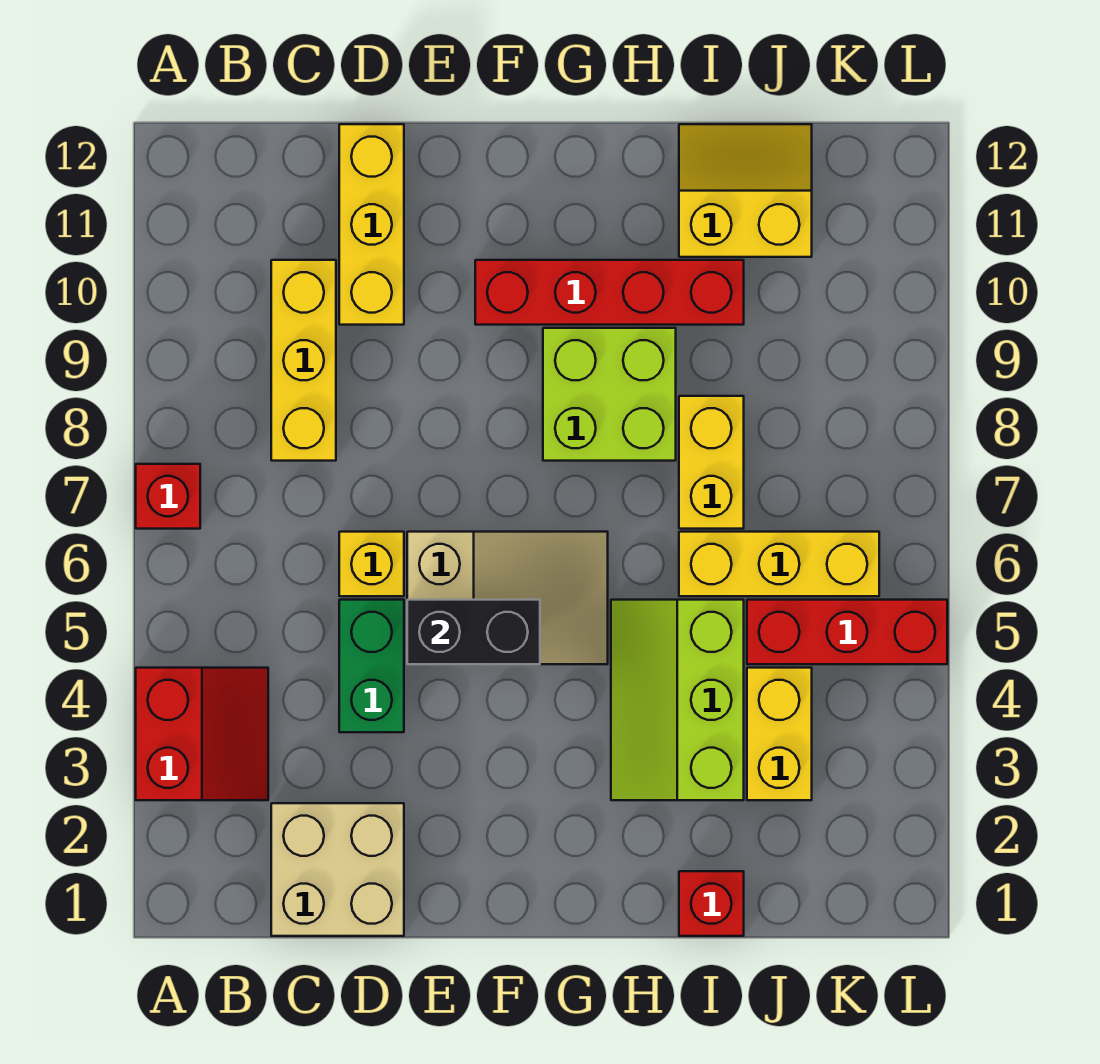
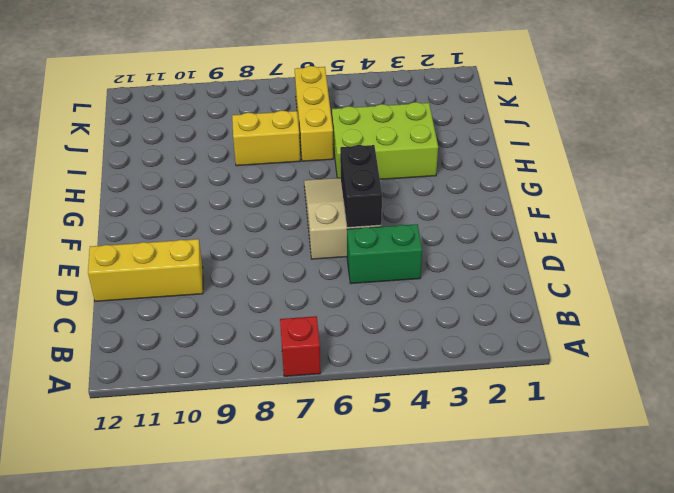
lime 2x3 brick [332,102,438,179] -> lime 2x3 slope [611,600,744,800]
none -> red 2x2 slope [136,668,268,800]
none -> tan 2x2 brick [271,803,404,936]
none -> yellow 1x3 brick [271,260,336,461]

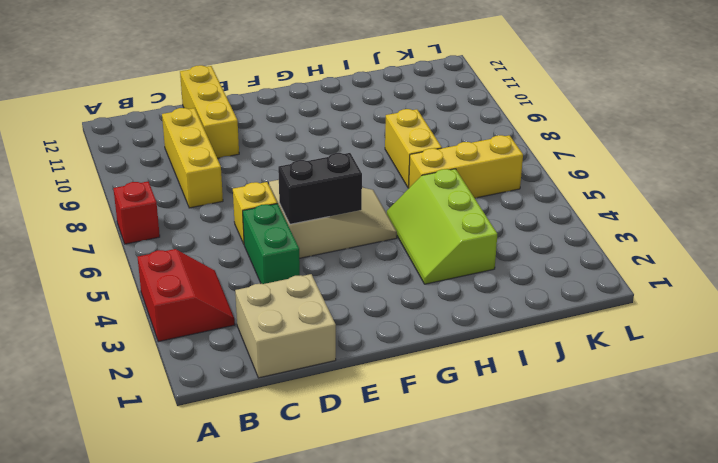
none -> red 1x4 brick [475,260,744,325]
none -> lime 2x2 brick [543,328,676,461]
none -> red 1x1 brick [679,871,744,936]

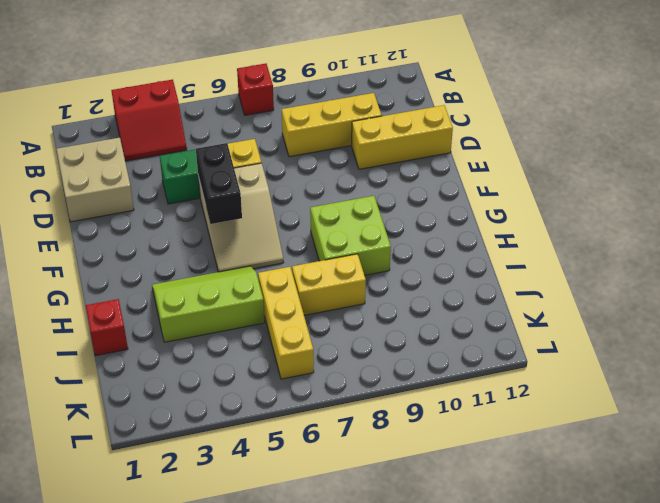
none -> red 1x4 brick [475,260,744,325]
none -> yellow 2x2 slope [679,124,812,257]
none -> yellow 1x2 brick [747,668,812,800]

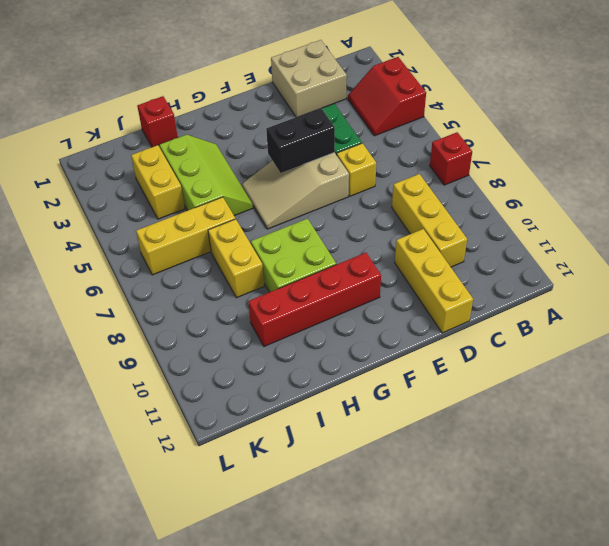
none -> yellow 2x2 slope [679,124,812,257]
none -> red 1x3 brick [747,600,947,664]

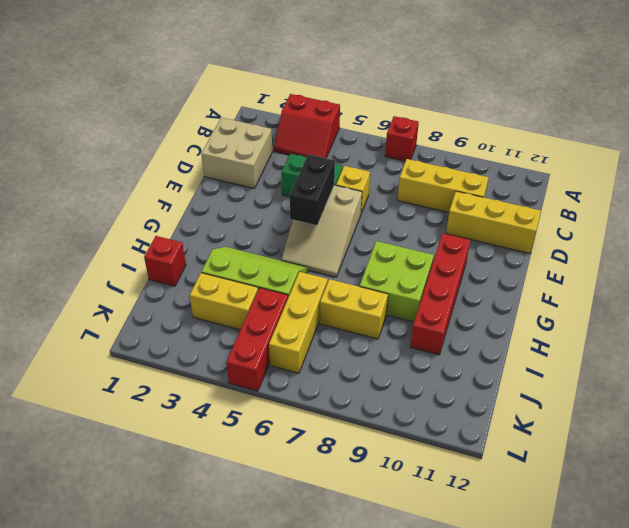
none -> yellow 2x2 slope [679,124,812,257]

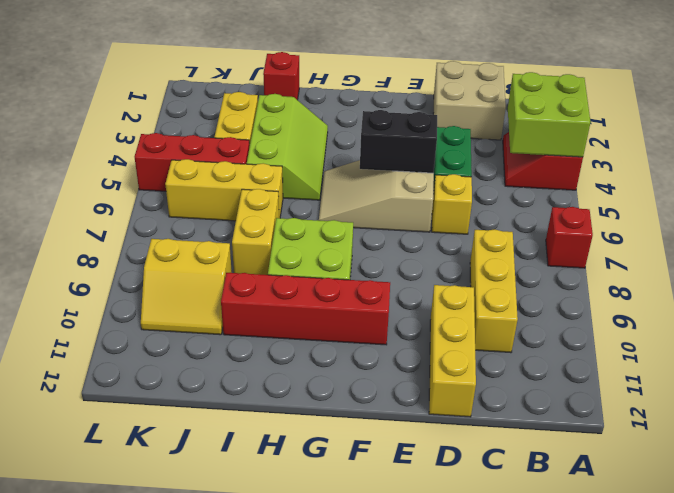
lime 2x2 brick [508,72,590,157] -> none
yellow 2x2 slope [141,239,232,335] -> yellow 2x2 slope moved to [679,124,812,257]

